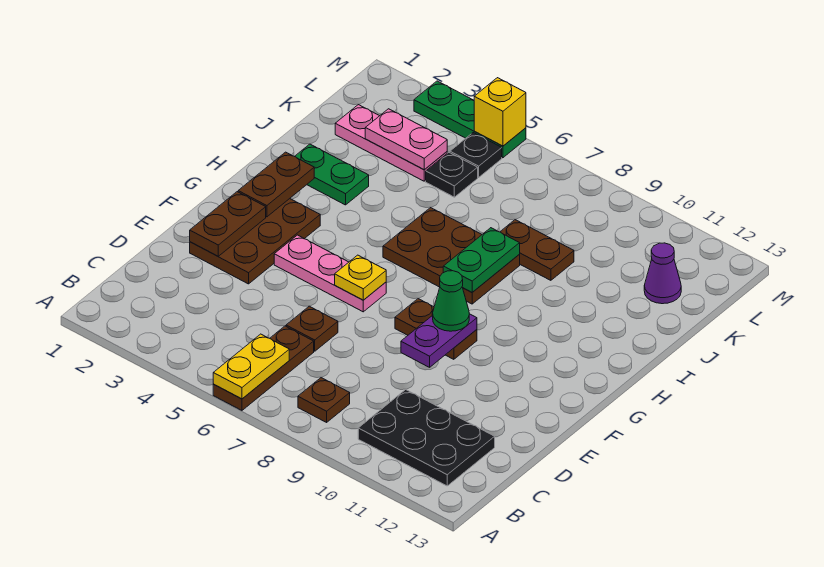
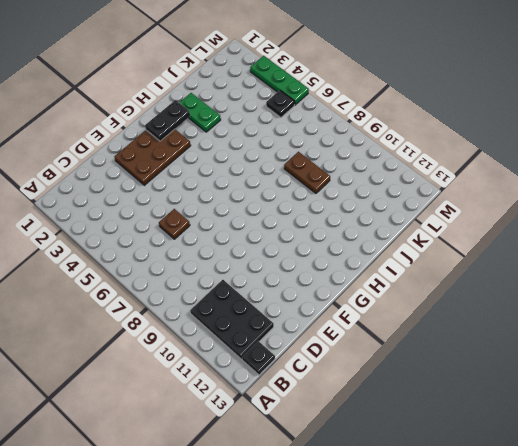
black 1x1 plate [242,341,275,375] -> black 1x1 plate moved to [426,152,478,197]
black 1x2 plate [145,100,190,141] -> brown 1x2 plate [238,152,314,217]
none -> brown 1x3 plate [213,326,314,410]
none -> brown 1x1 plate [298,378,350,422]
none -> pink 1x3 plate [274,235,386,312]

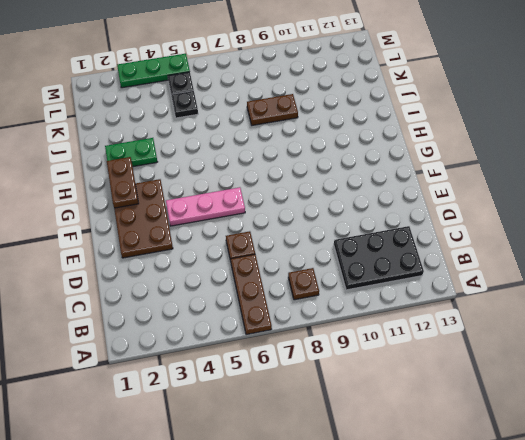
none -> brown 1x2 plate [395,299,477,359]
none -> brown 2x3 plate [383,208,520,304]
none -> pink 1x3 plate [335,105,447,181]

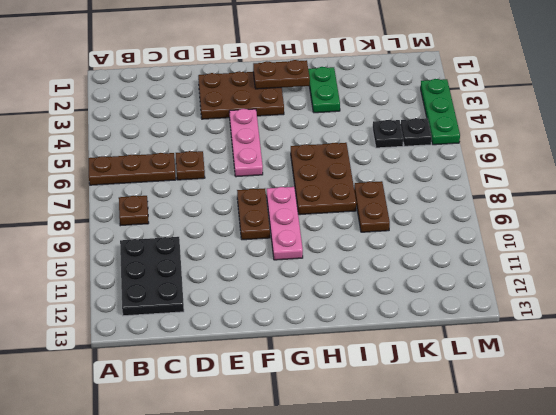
pink 1x3 plate [267,187,303,260] -> pink 1x3 plate moved to [335,105,447,181]
none -> purple 1x1 cone [644,243,681,304]
none -> yellow 1x2 plate [213,334,289,399]
none -> brown 1x2 plate [190,192,266,256]

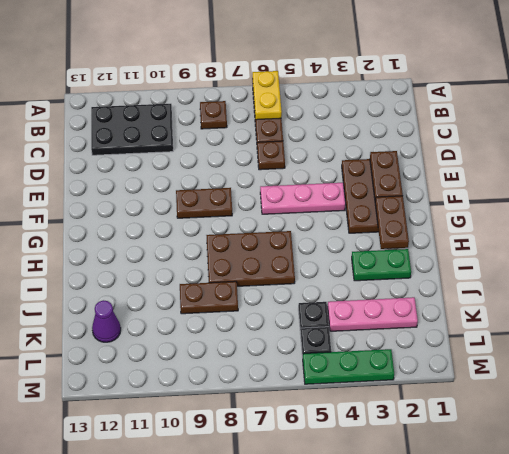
none -> purple 1x2 plate [401,314,477,367]
none -> yellow 1x1 plate [335,255,386,300]
none -> green 1x2 plate [443,228,520,292]

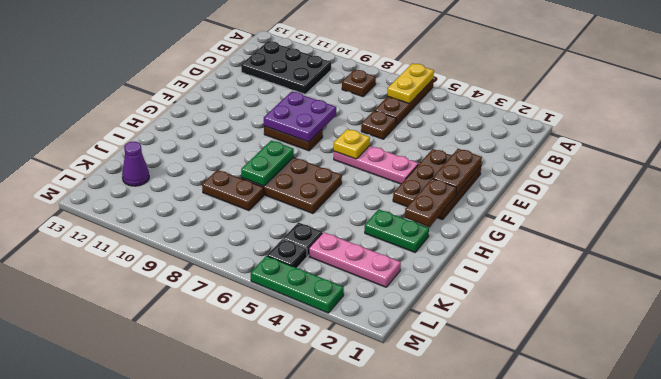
purple 2x2 plate [264,92,336,142] -> purple 1x2 plate [401,314,477,367]
none -> pink 1x2 plate [365,109,447,170]
none -> yellow 1x1 brick [474,78,526,146]
none -> green 1x1 cone [433,271,469,331]

